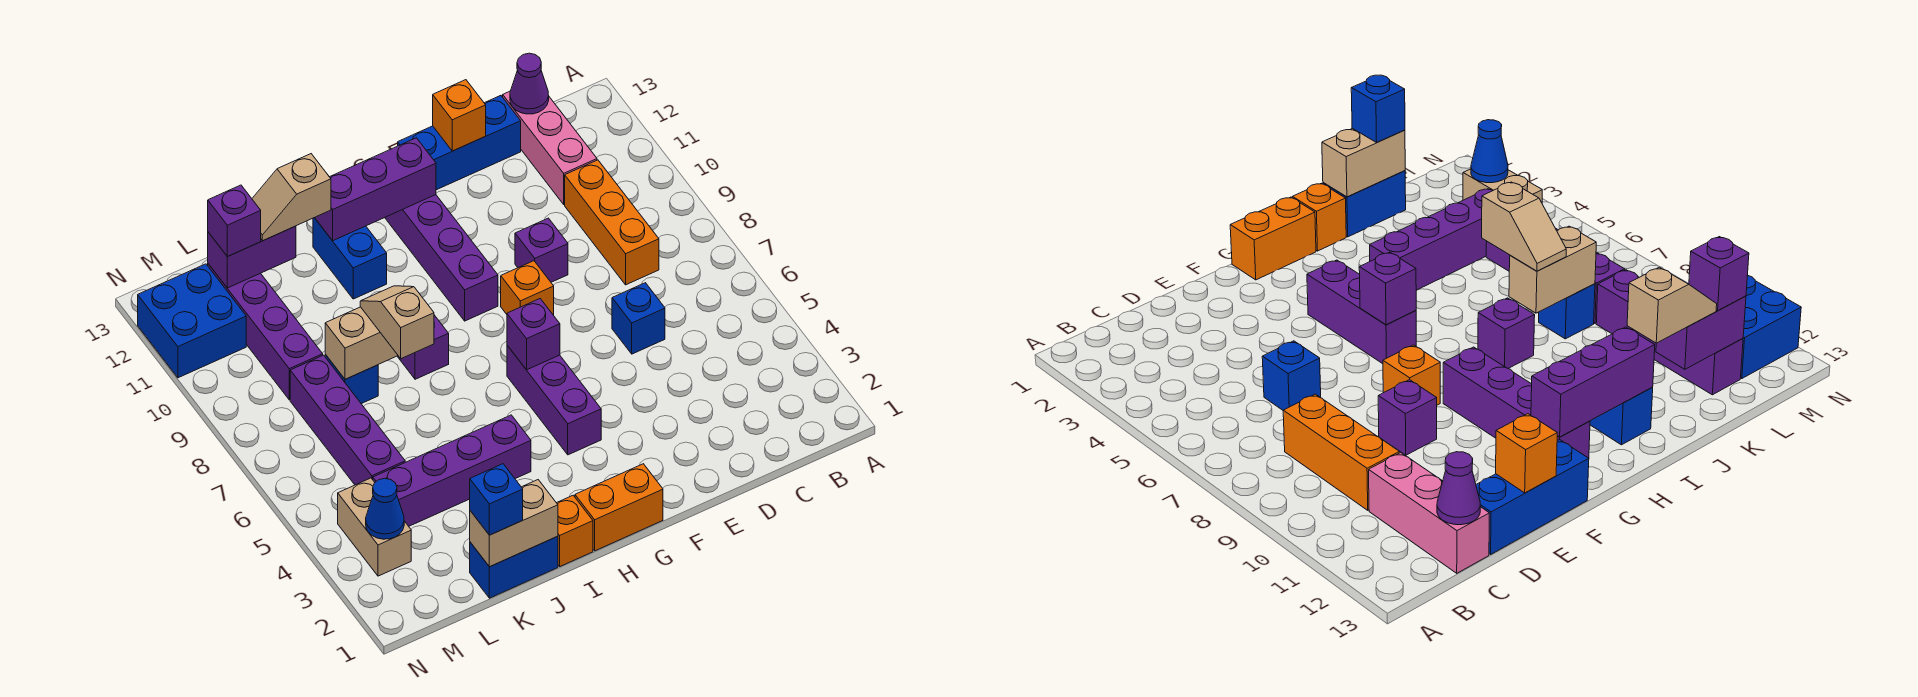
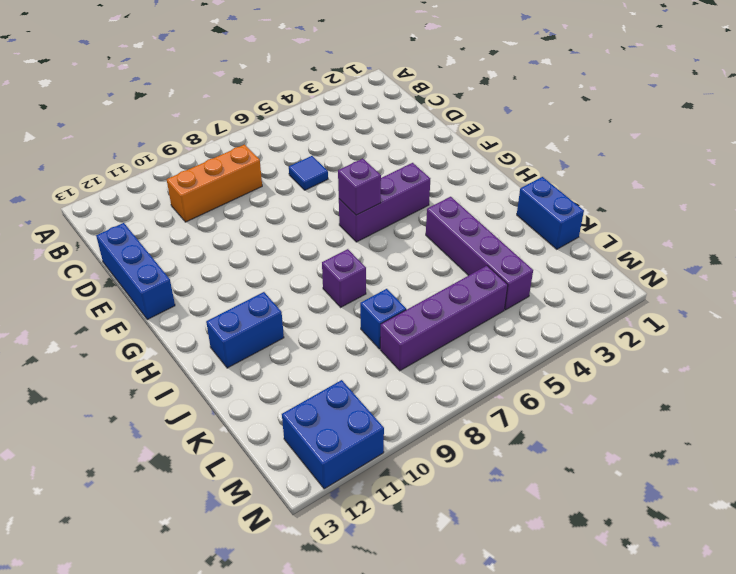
blue 1x1 tile [289,156,328,190] -> blue 1x1 brick [612,283,665,354]
none -> pink 1x3 brick [503,91,597,204]
none -> purple 1x1 brick [515,218,568,282]
none -> orange 1x1 brick [501,261,554,315]
none -> orange 1x2 brick [575,464,663,551]

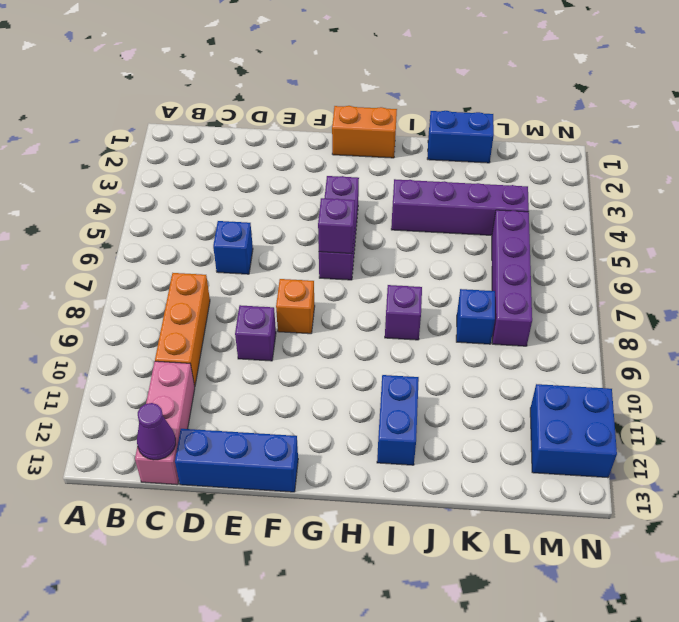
none -> purple 1x4 brick [385,195,498,321]
none -> orange 1x1 brick [557,495,593,566]
none -> purple 1x4 brick [208,264,323,400]
none -> tan 1x2 brick [338,478,411,576]

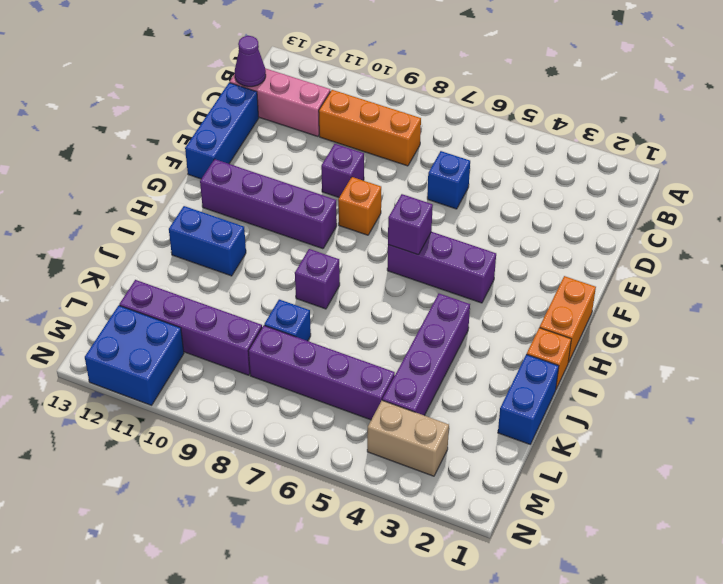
none -> orange 1x1 brick [433,80,486,151]
none -> purple 1x3 brick [315,138,436,241]
none -> tan 1x2 brick [470,480,558,567]
none -> tan 1x2 brick [325,307,398,379]

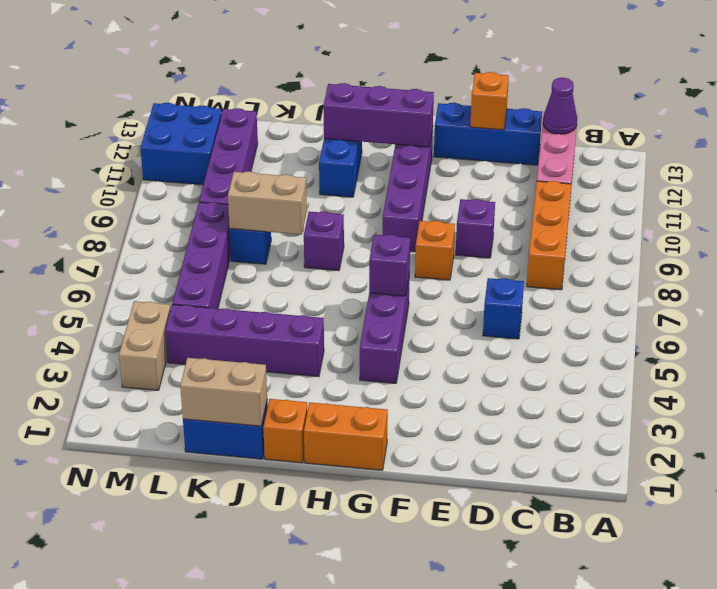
none -> purple 1x2 brick [208,226,296,288]
none -> blue 1x1 cone [366,478,404,539]
none -> tan 1x2 slope [360,286,434,359]
none -> tan 1x2 slope [252,154,331,241]

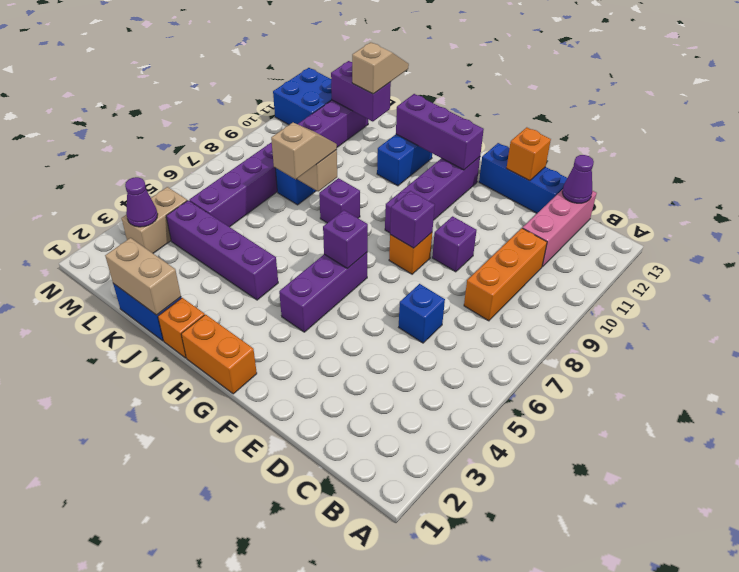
purple 1x1 brick [390,191,435,248] -> purple 1x1 brick moved to [208,185,261,257]
tan 1x2 slope [352,42,409,94] -> tan 1x2 slope turned to [252,154,331,241]
purple 1x1 cone [125,177,158,227] -> blue 1x1 cone [366,478,404,539]
none -> blue 1x1 brick [470,464,523,535]

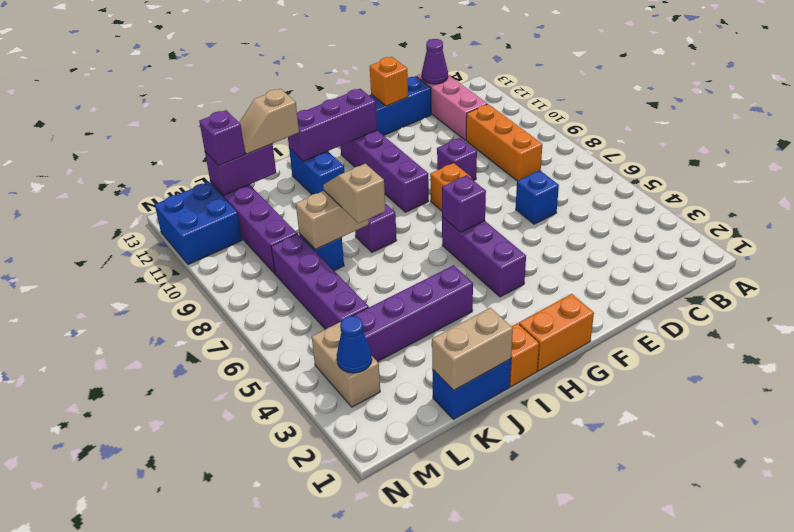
none -> blue 1x1 brick [470,464,523,535]

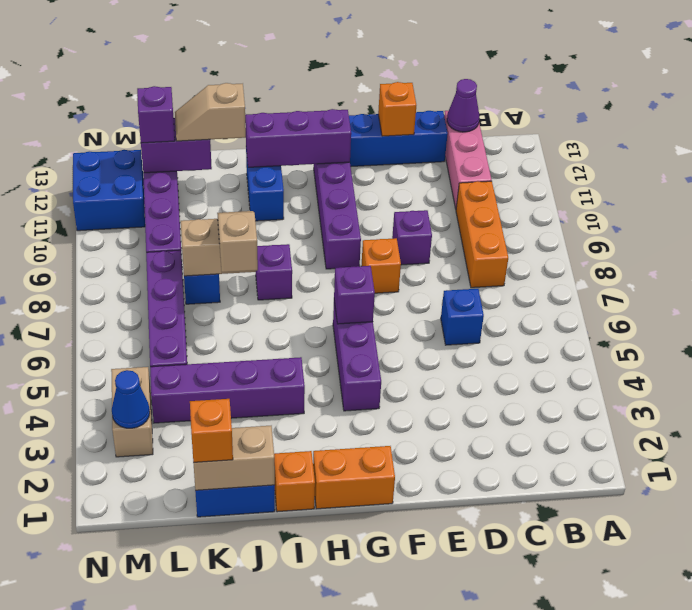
orange 1x1 brick [190,399,233,462] -> blue 1x1 brick [470,464,523,535]

